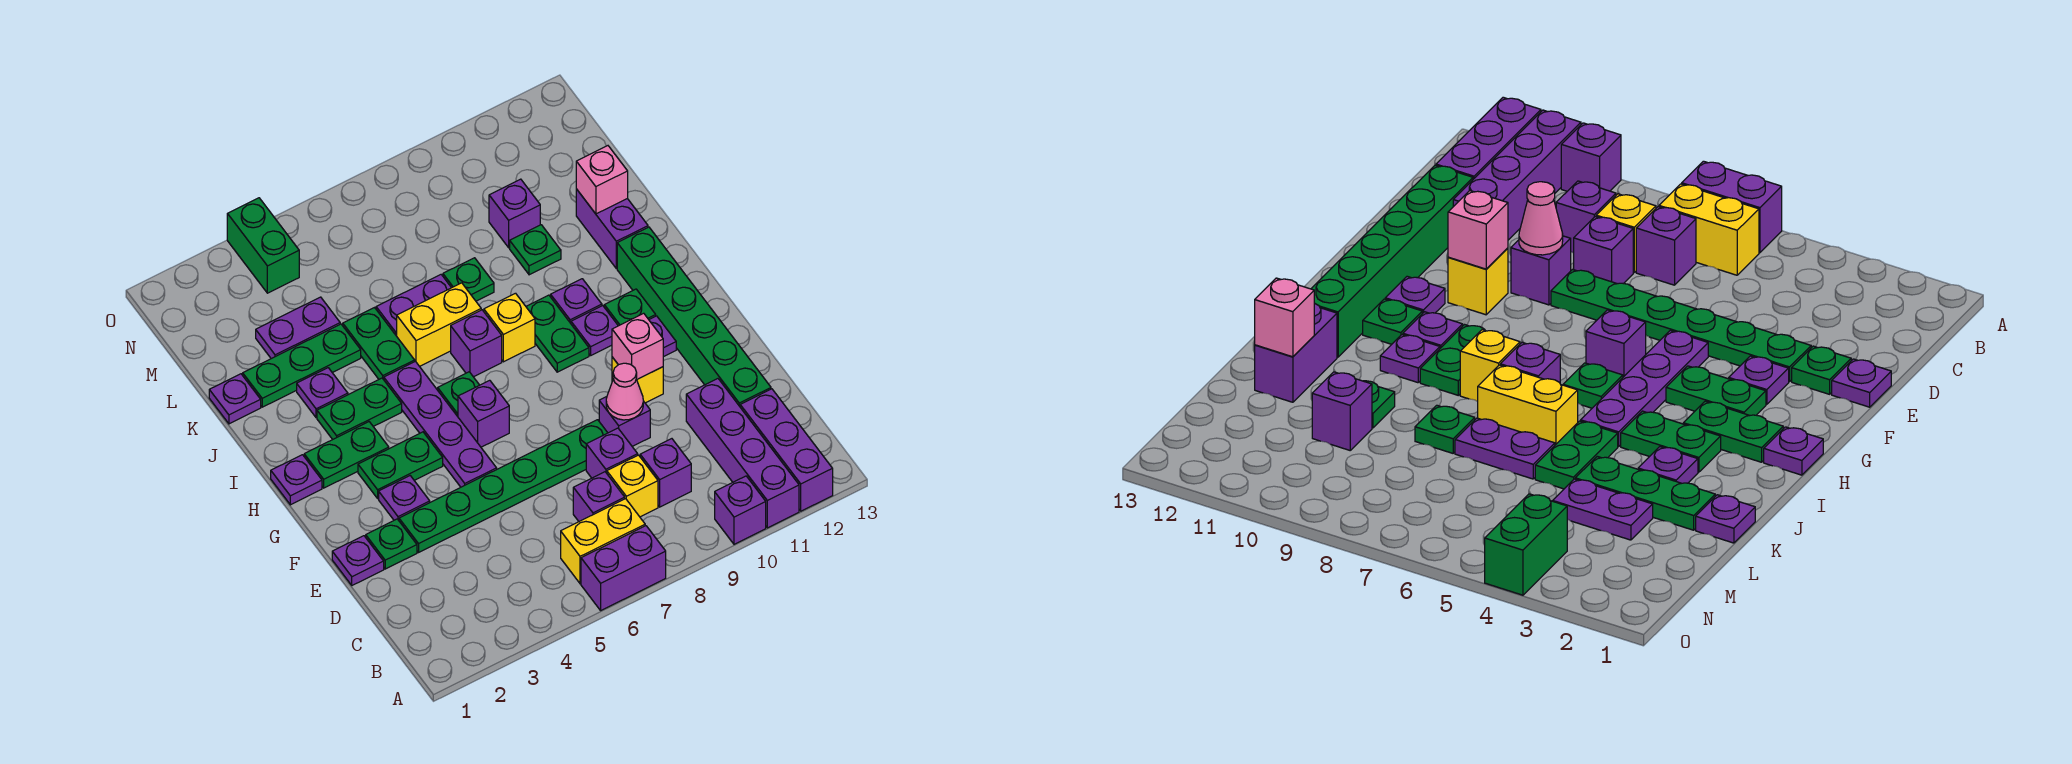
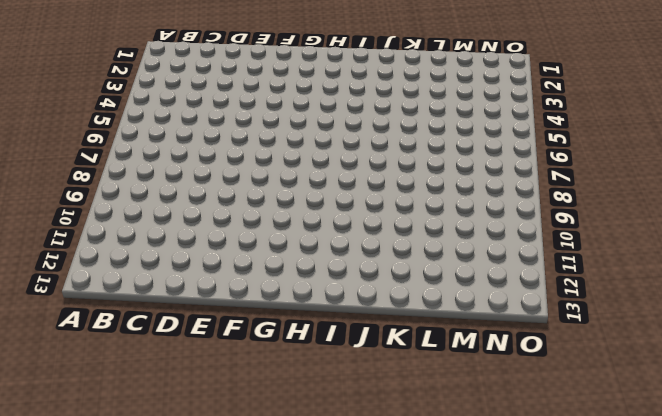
none -> purple 1x2 brick [581,526,666,610]
none -> purple 1x1 brick [715,476,766,544]
none -> purple 1x4 brick [686,379,799,528]
none -> purple 1x3 brick [740,389,833,511]

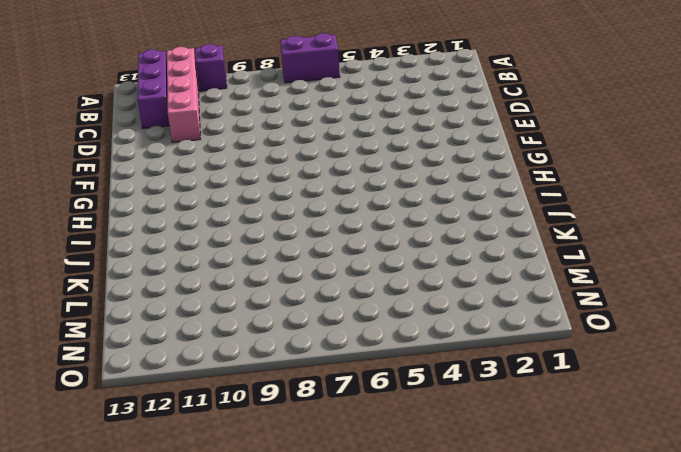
pink 1x4 brick [167,47,200,142] -> purple 1x4 brick [686,379,799,528]
none -> yellow 1x2 brick [561,499,645,584]
none -> purple 1x1 brick [573,472,625,521]
none -> yellow 1x1 brick [607,455,658,517]
none -> purple 1x1 brick [640,439,691,507]

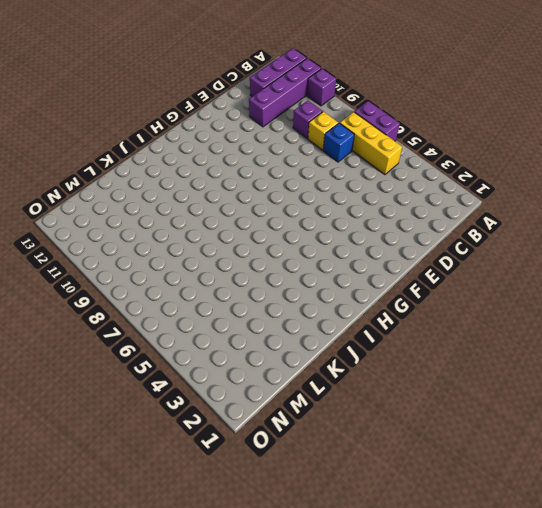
yellow 1x3 brick [340,112,402,175] -> yellow 1x2 brick [561,499,645,584]
blue 1x1 brick [323,123,354,162] -> purple 1x1 brick [573,472,625,521]
none -> purple 1x1 brick [586,428,638,478]
none -> green 1x6 brick [617,227,771,406]
none -> purple 1x1 plate [332,536,384,585]
none -> green 1x1 plate [366,519,417,569]

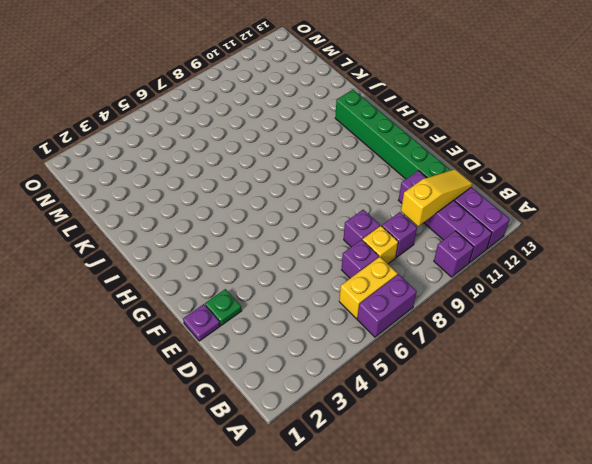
yellow 1x3 slope [401,169,472,226] -> none
none -> green 1x6 plate [399,420,607,552]
none -> purple 1x1 brick [599,397,650,446]
none -> purple 1x1 plate [379,476,430,520]
none -> purple 1x4 plate [384,361,497,487]

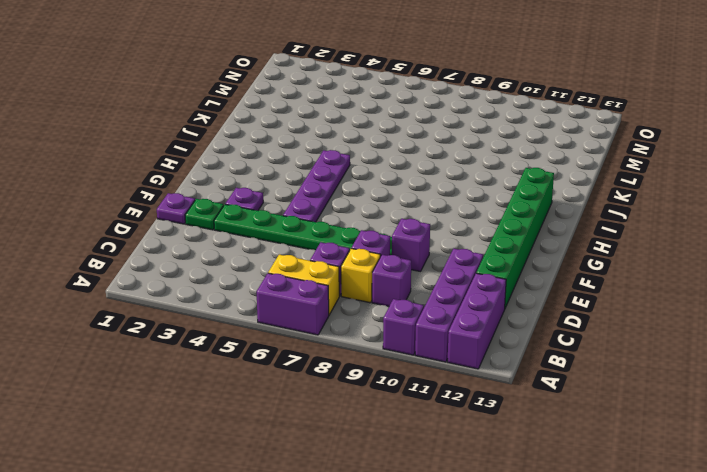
none -> yellow 1x1 brick [612,357,663,403]
none -> green 1x2 plate [358,432,443,498]
none -> purple 1x1 brick [458,380,509,447]
none -> purple 1x1 plate [649,316,676,357]

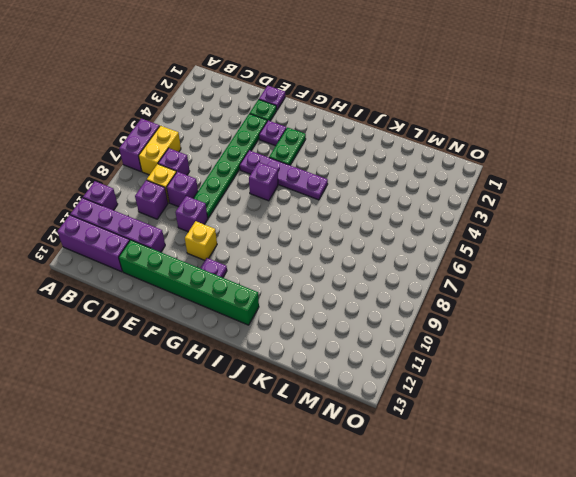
none -> purple 1x1 plate [271,455,322,505]
none -> green 1x2 plate [304,422,389,488]
none -> green 1x1 plate [438,372,479,417]
none -> green 1x2 plate [526,295,589,372]

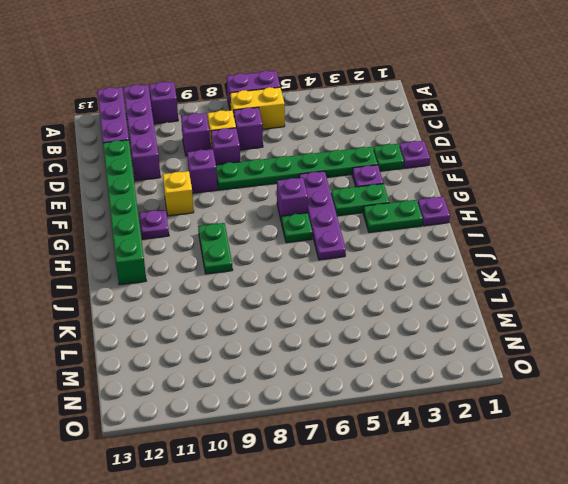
none -> purple 1x1 plate [571,306,618,355]
none -> green 1x1 plate [604,289,656,326]
none -> green 1x2 plate [317,378,402,439]
none -> purple 1x1 brick [451,310,502,377]

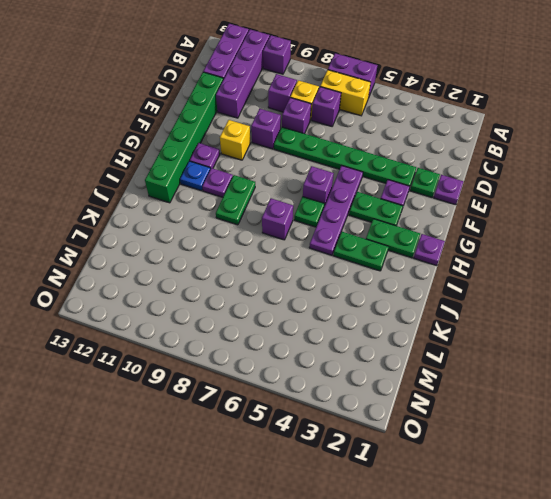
blue 1x1 plate [180,161,210,191] -> green 1x1 plate [604,289,656,326]
none -> yellow 1x1 brick [484,293,535,362]
none -> purple 1x1 plate [551,279,602,323]
none -> purple 1x1 plate [297,368,348,418]
none -> green 1x2 plate [343,308,415,380]

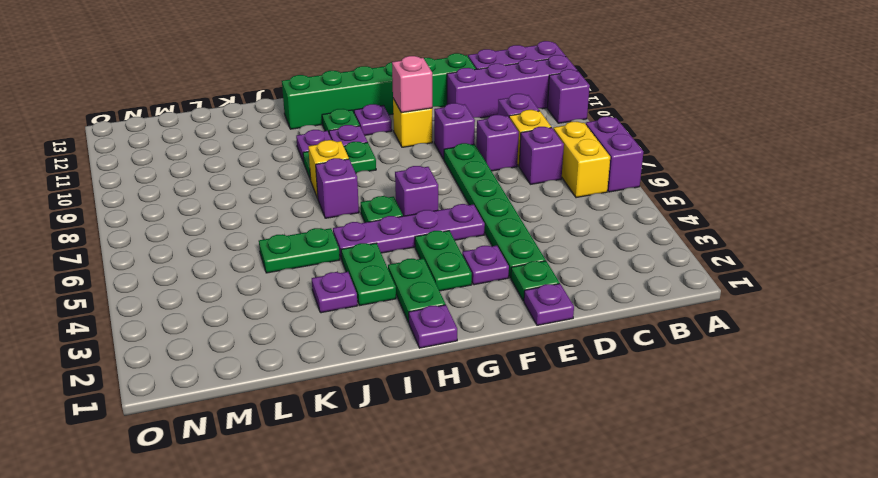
none -> yellow 1x2 brick [397,283,481,366]
none -> purple 1x2 brick [576,189,648,269]
none -> purple 1x1 plate [209,374,261,424]
none -> green 1x3 plate [243,324,361,407]

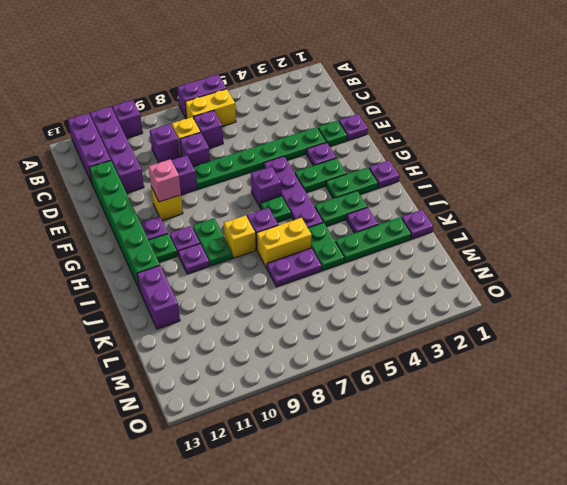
none -> green 1x1 plate [443,258,494,301]
none -> green 1x1 plate [510,225,561,275]
none -> purple 1x2 plate [256,297,340,359]
none -> purple 1x1 brick [489,179,540,248]

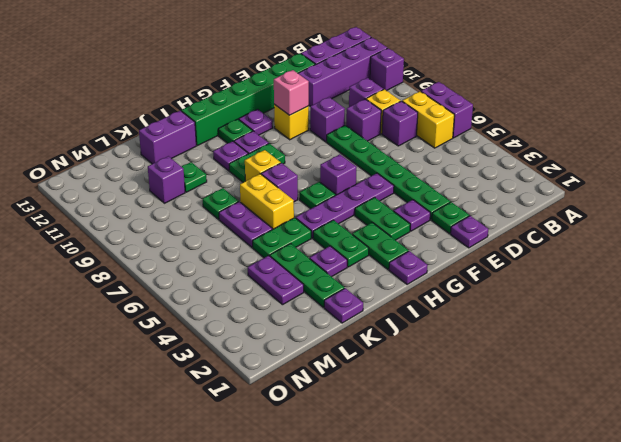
none -> green 1x2 brick [227,198,299,293]
none -> pink 1x1 cone [606,363,643,420]
none -> pink 1x1 brick [576,146,628,214]

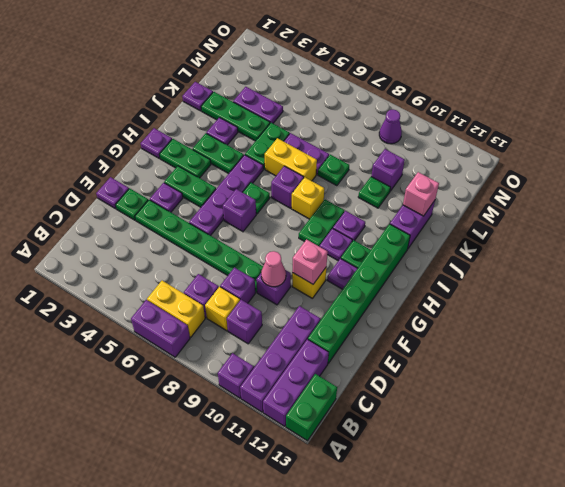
green 1x2 brick [286,374,337,441] -> green 1x2 brick moved to [227,198,299,293]
purple 1x1 cone [379,109,402,144] -> none

